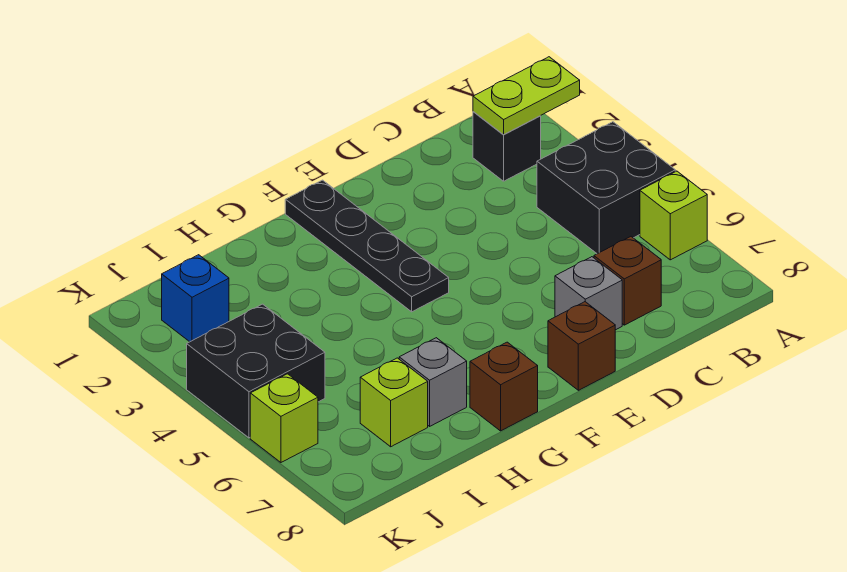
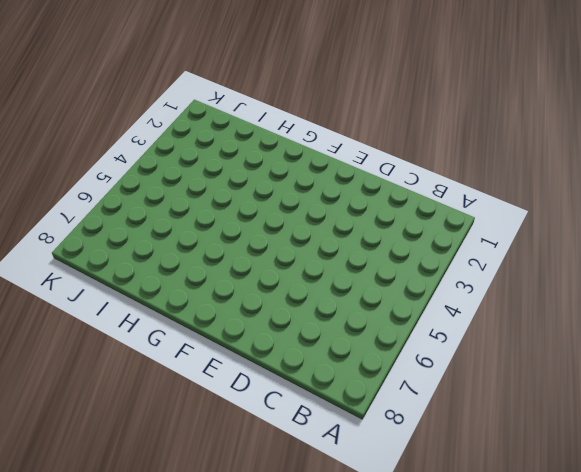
none -> black 2x2 brick [537,122,675,254]
none -> lime 1x1 brick [640,171,707,260]
none -> black 1x1 brick [473,112,541,181]

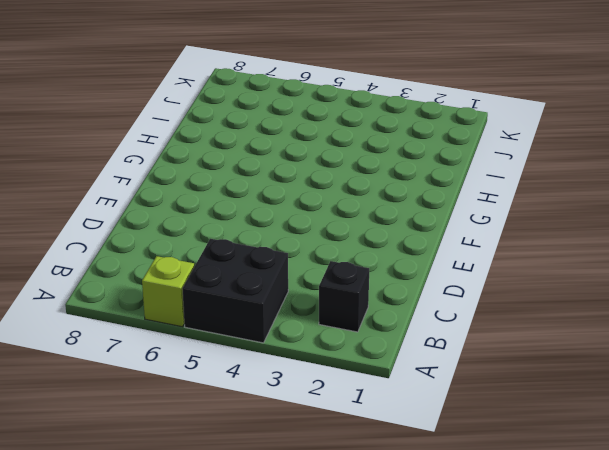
none -> brown 1x1 brick [594,237,661,325]
none -> grey 1x1 brick [555,257,622,330]
none -> brown 1x1 brick [548,302,615,390]

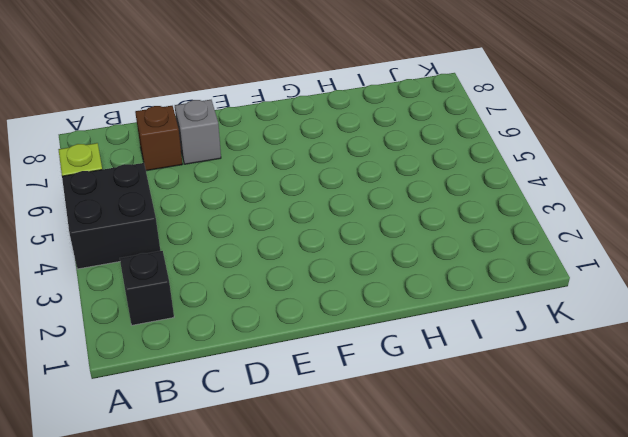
none -> brown 1x1 brick [548,302,615,390]
none -> black 1x4 plate [285,180,449,312]
none -> brown 1x1 brick [470,342,538,431]

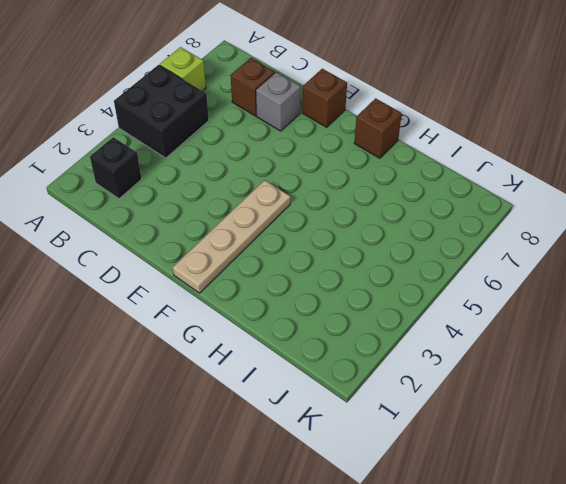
tan 1x4 plate [173,180,290,293] -> black 1x4 plate [285,180,449,312]
none -> grey 1x1 brick [399,338,467,426]
none -> lime 1x1 brick [360,358,428,447]
none -> blue 1x1 brick [162,255,229,342]

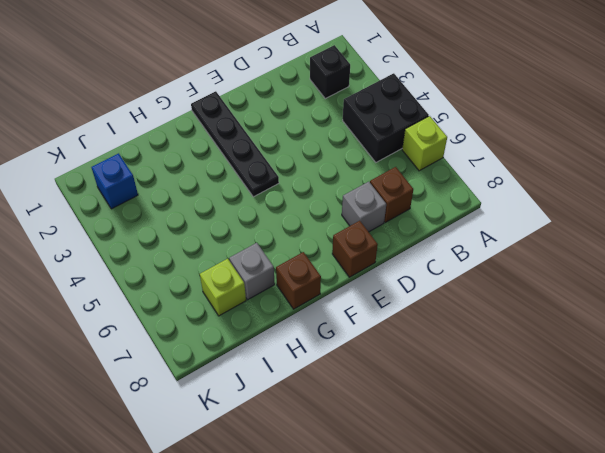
none -> black 2x2 brick [187,304,325,438]
none -> lime 1x1 brick [250,374,318,462]
none -> lime 1x2 plate [473,57,580,135]

